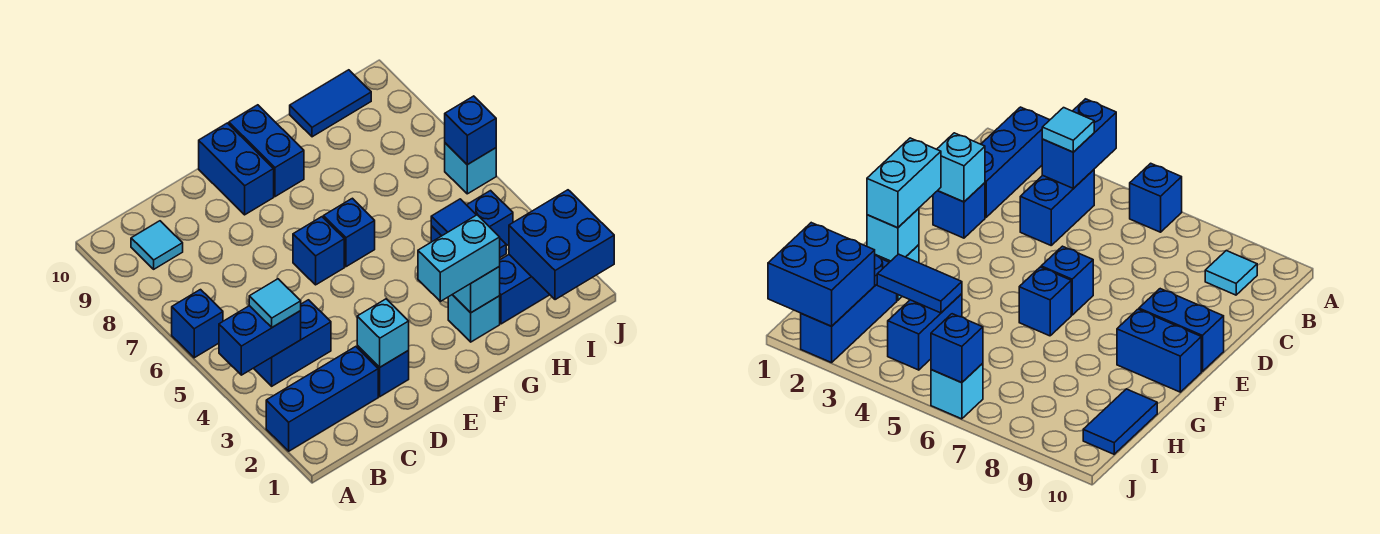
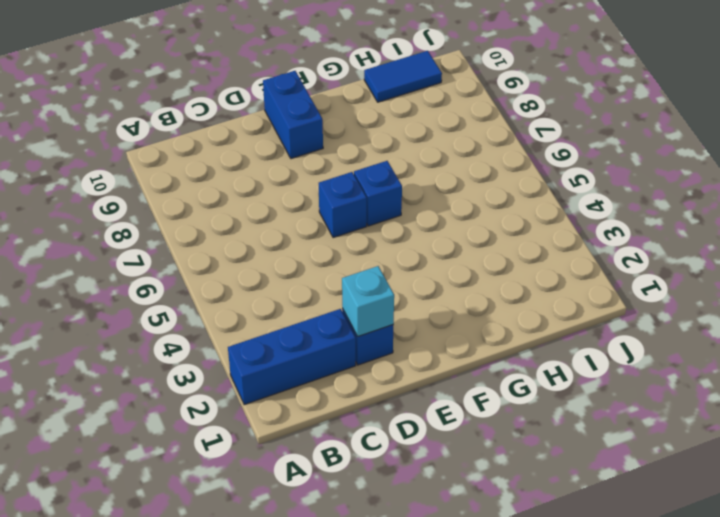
none -> blue 1x1 brick [172,290,223,358]
none -> blue 1x2 brick [254,300,331,386]
none -> cyan 1x1 tile [131,221,183,269]

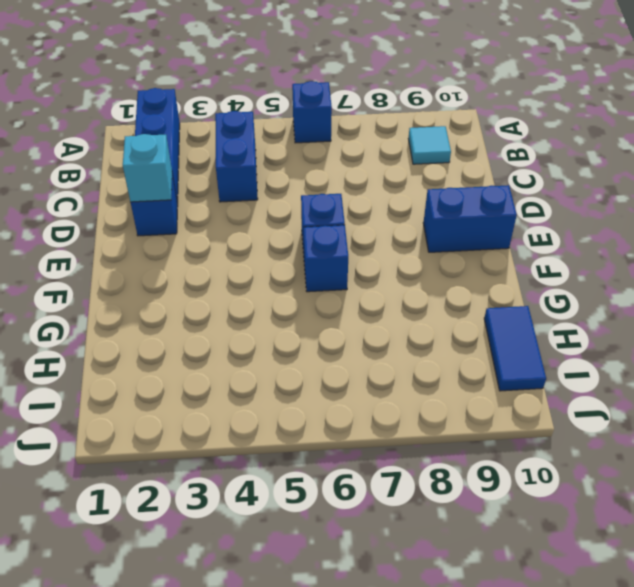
none -> blue 1x2 brick [229,105,304,197]
none -> cyan 1x1 brick [448,295,500,342]
none -> blue 1x3 brick [499,255,550,324]

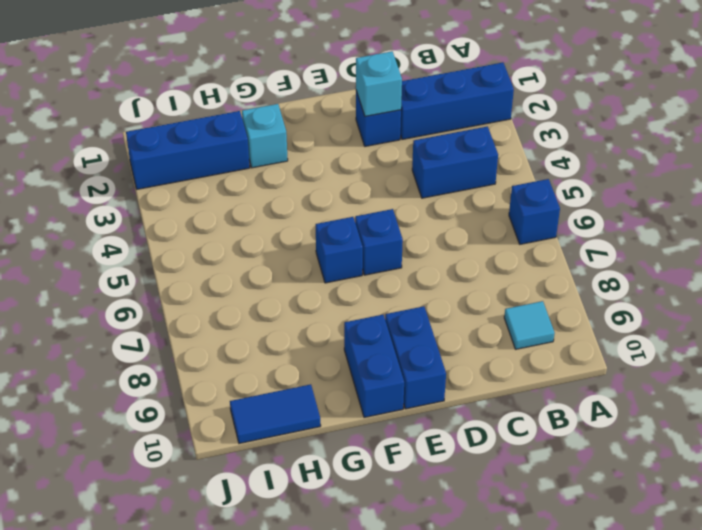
none -> blue 1x2 brick [431,191,513,246]
none -> cyan 1x1 brick [445,143,496,194]
none -> blue 1x2 brick [219,306,301,375]

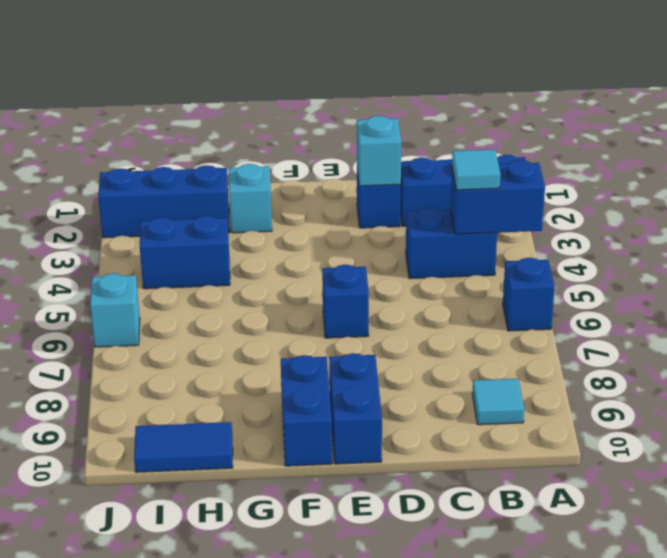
none -> blue 1x1 brick [323,198,375,267]
none -> cyan 1x1 brick [453,267,500,313]
none -> blue 1x2 tile [431,199,506,257]

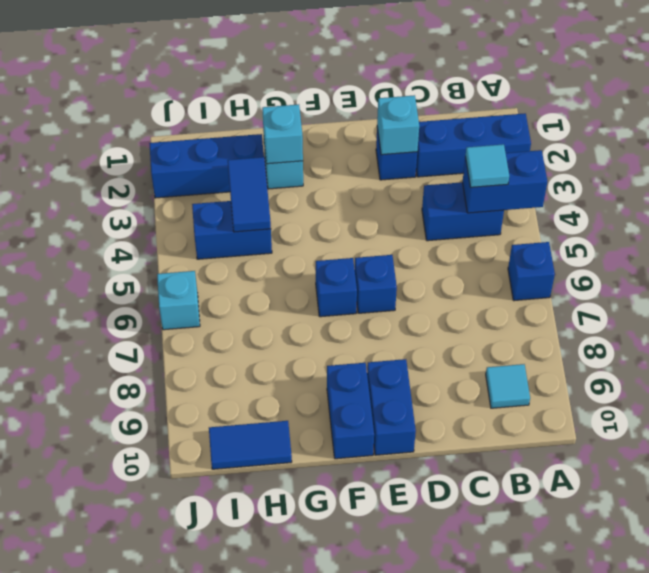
none -> blue 2x2 brick [509,190,614,300]
none -> blue 1x1 brick [445,96,496,165]
none -> cyan 1x2 brick [418,215,500,301]

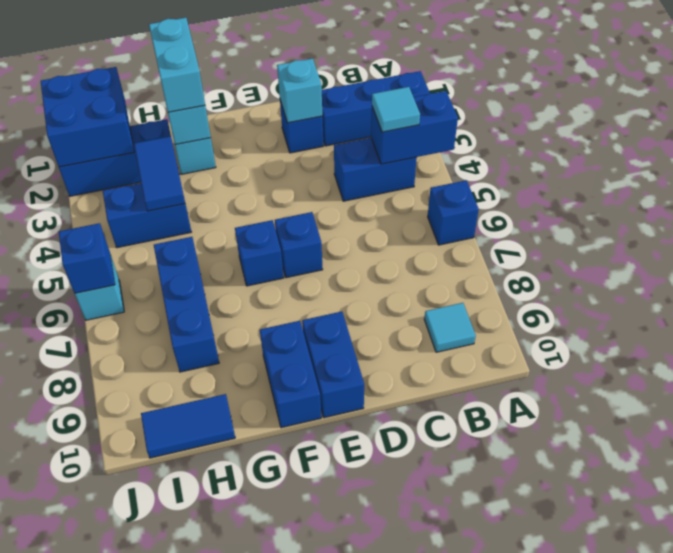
cyan 1x2 brick [149,18,205,112] -> cyan 1x2 brick turned to [418,215,500,301]
blue 1x3 brick [154,237,219,372] -> none

